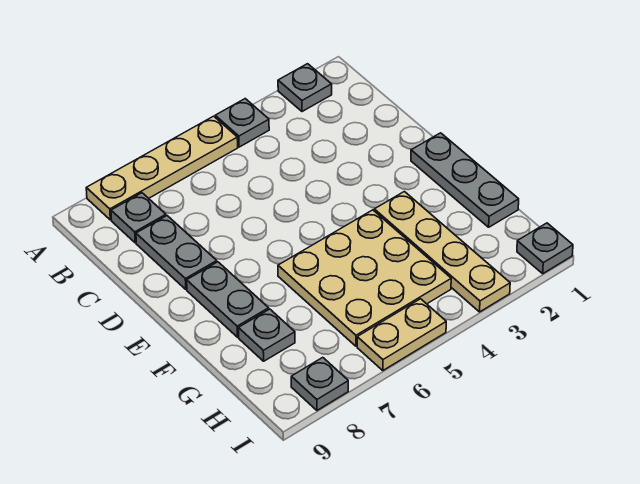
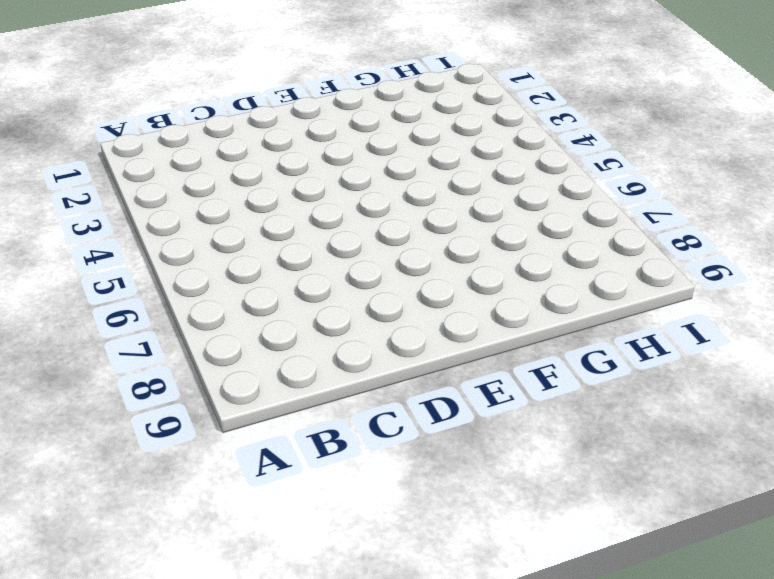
none -> grey 1x1 plate [278,64,332,112]
none -> grey 1x1 plate [215,99,269,147]
none -> tan 1x4 plate [86,116,238,220]

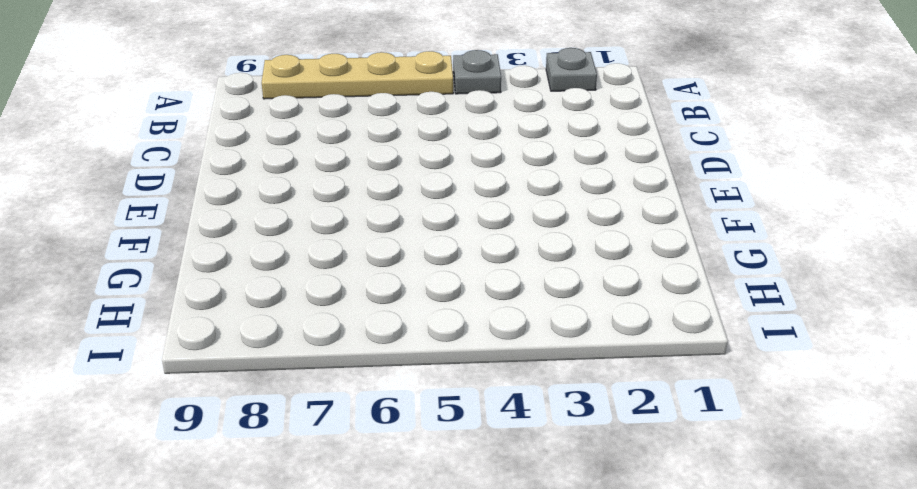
none -> grey 1x1 plate [111,193,166,243]
none -> grey 1x2 plate [136,216,217,289]
none -> grey 1x3 plate [411,133,519,227]

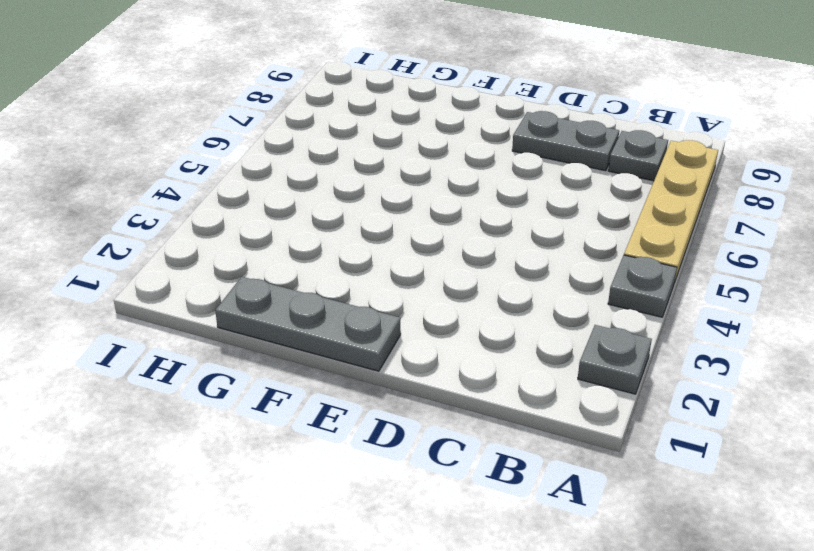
none -> grey 1x2 plate [187,262,269,337]
none -> tan 1x4 plate [374,192,510,312]
none -> tan 3x3 plate [278,210,451,346]

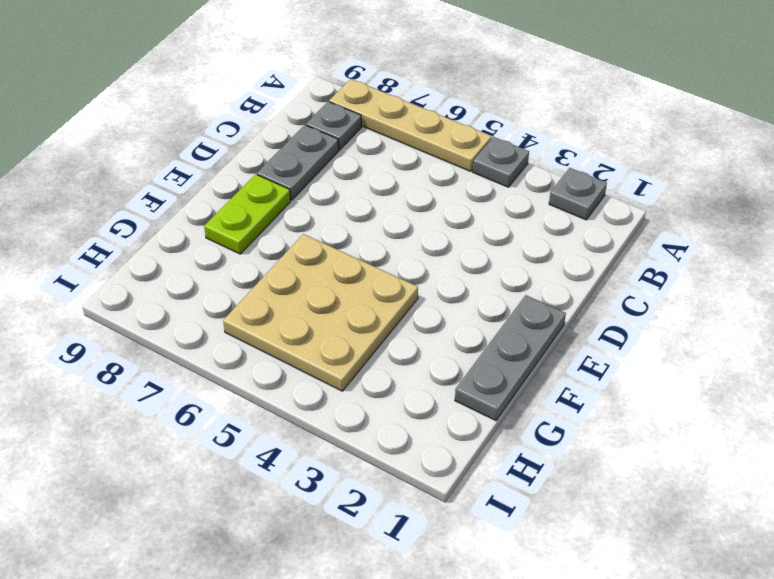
lime 1x2 plate [204,174,291,254] -> grey 1x2 plate [187,262,269,337]
none -> tan 1x4 plate [374,192,510,312]
none -> grey 1x1 plate [238,309,295,361]
none -> grey 1x1 plate [517,223,573,274]

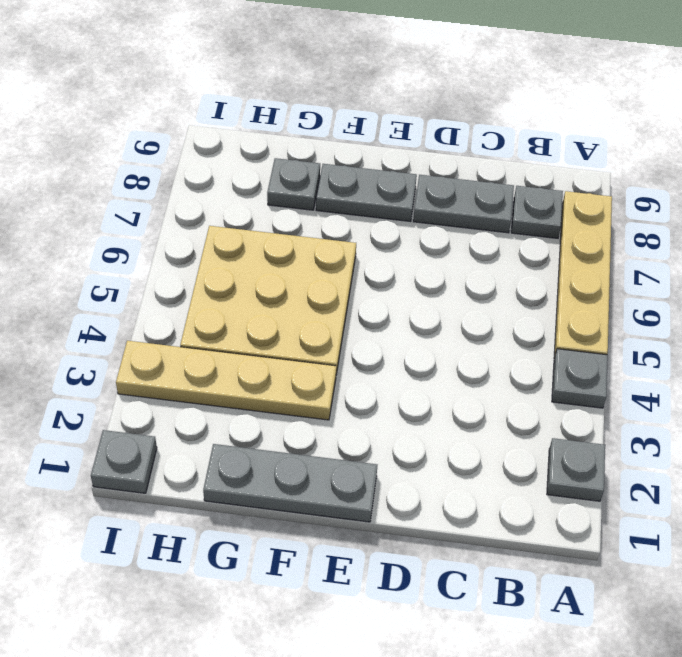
none -> tan 1x2 plate [357,299,446,370]
none -> grey 1x1 plate [291,357,348,410]

